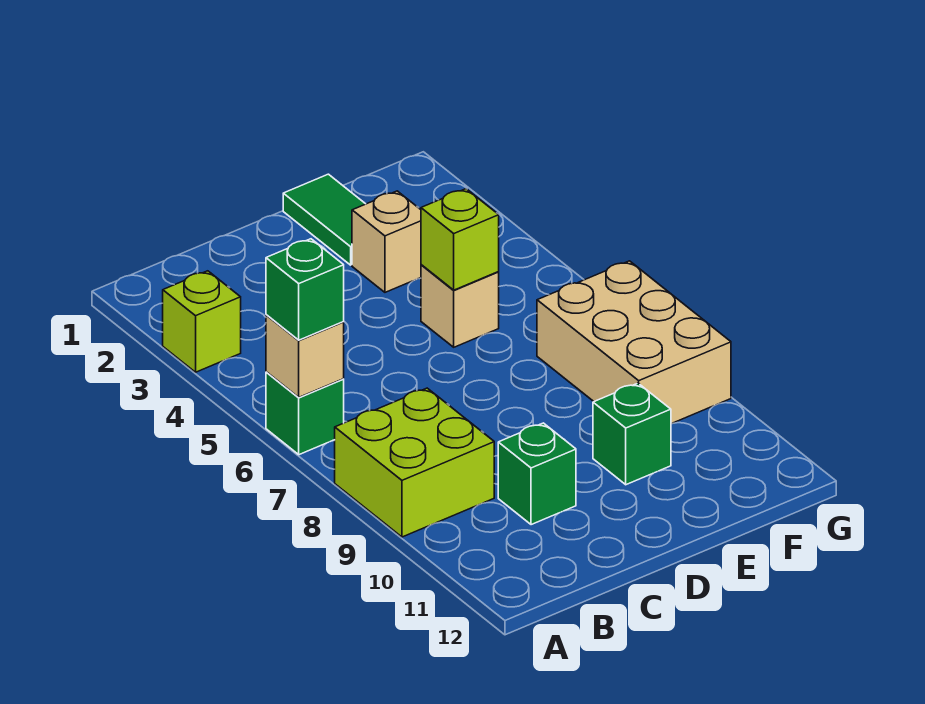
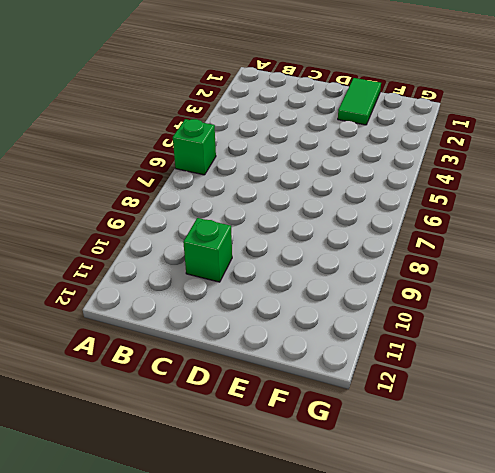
none -> lime 1x1 brick [163,271,241,372]
none -> lime 2x2 brick [335,388,494,537]
none -> tan 1x1 brick [352,191,421,292]

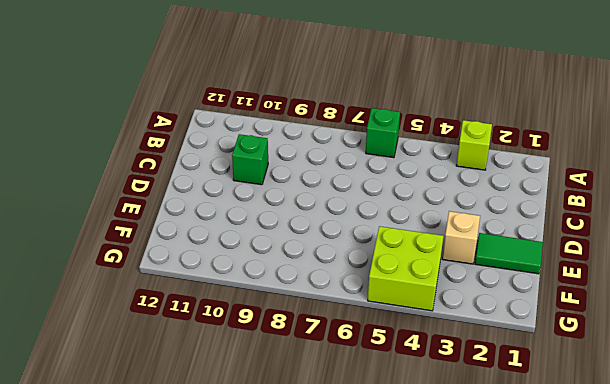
lime 2x2 brick [368,226,443,311] -> lime 2x2 brick moved to [335,388,494,537]
none -> tan 1x1 brick [421,265,499,347]
none -> green 1x1 brick [593,383,671,485]
none -> tan 2x3 brick [537,261,731,424]

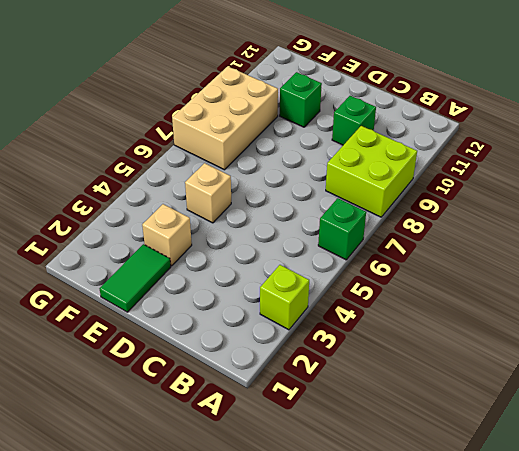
none -> tan 1x1 brick [266,315,344,397]
none -> lime 1x1 brick [421,189,499,290]
none -> green 1x1 brick [266,239,344,340]

